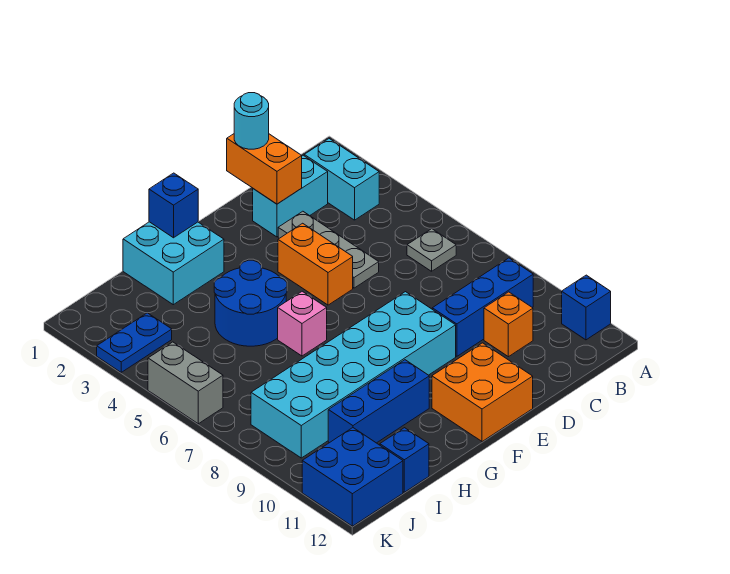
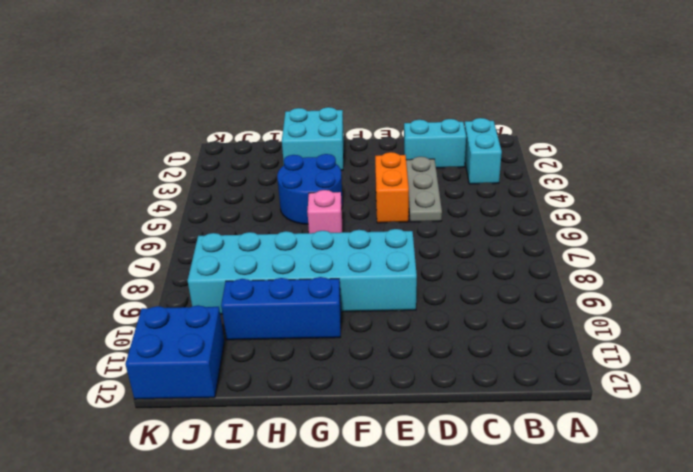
none -> blue 1x1 brick [562,275,611,340]
none -> grey 1x1 plate [407,229,456,271]
none -> blue 1x3 brick [432,258,533,356]

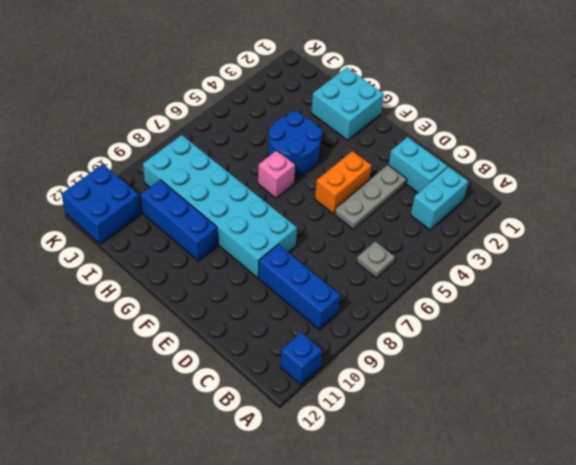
none -> orange 1x1 brick [484,292,533,357]
none -> orange 2x2 brick [432,343,533,442]
none -> blue 1x1 brick [380,428,429,492]

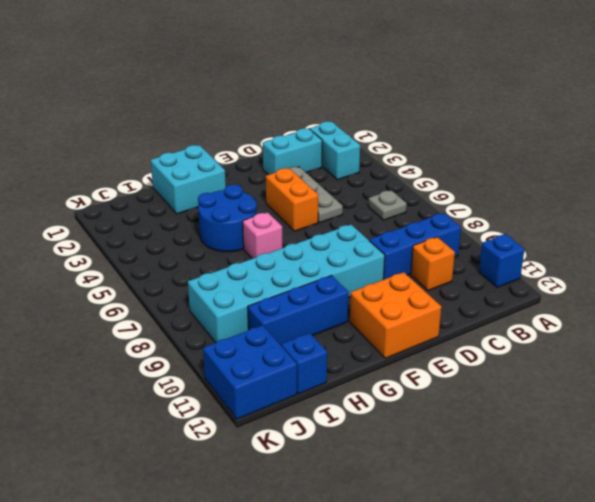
none -> blue 1x2 plate [97,313,172,372]
none -> grey 1x2 brick [148,342,223,424]
none -> orange 1x2 brick [227,134,302,204]

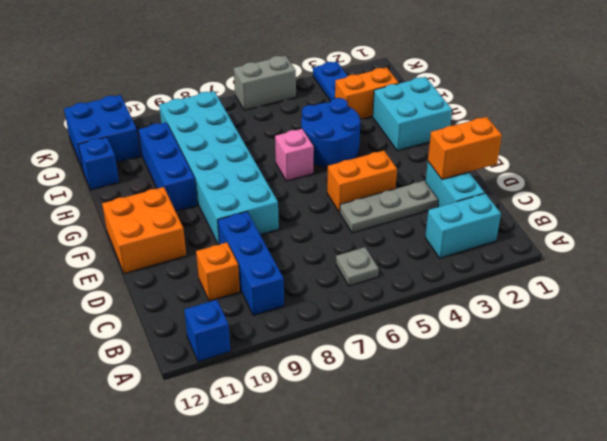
orange 1x2 brick [335,67,399,119] -> none
none -> blue 1x1 brick [149,173,198,238]
none -> cyan 1x1 round brick [234,93,269,149]

